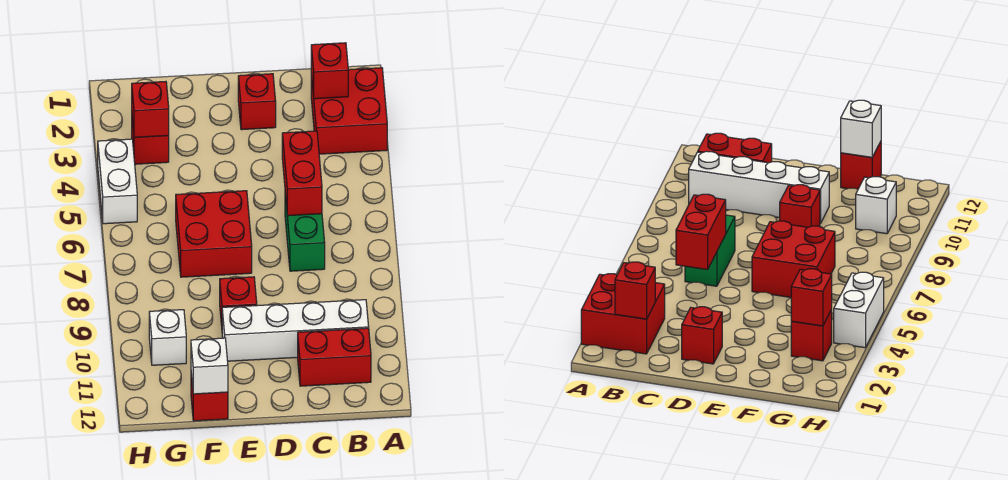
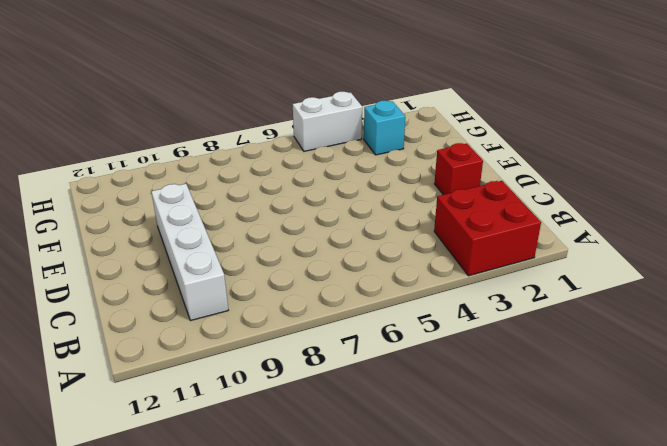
cyan 1x1 brick [364,101,405,155] -> red 1x1 brick [132,119,169,164]
none -> red 1x2 brick [298,328,371,386]
none -> green 1x2 brick [285,194,325,271]
none -> red 2x2 brick [176,191,252,277]

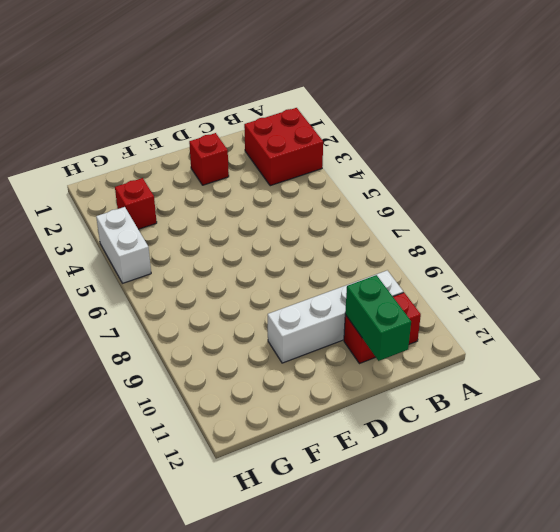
green 1x2 brick [345,275,411,361] -> green 1x2 brick moved to [285,194,325,271]
none -> red 2x2 brick [176,191,252,277]
none -> red 1x1 brick [220,277,257,326]
none -> red 1x1 brick [191,374,228,421]

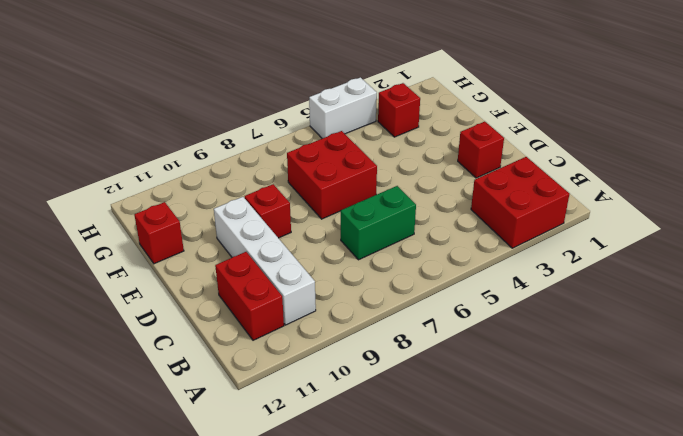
none -> white 1x1 brick [149,310,186,365]
none -> red 1x1 brick [311,43,348,99]
none -> red 1x2 brick [282,131,322,216]

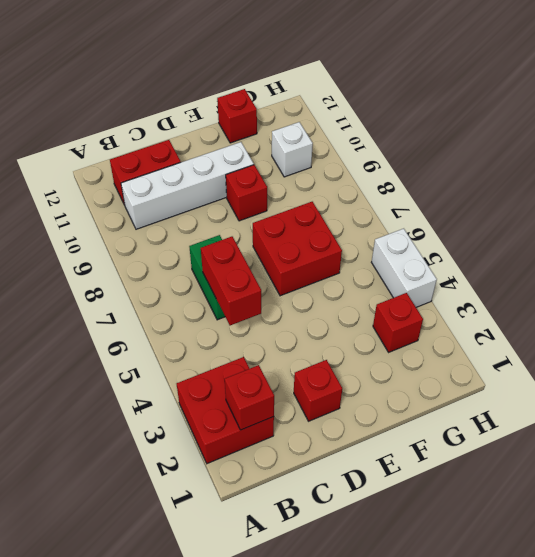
none -> white 1x1 brick [191,338,228,394]
none -> red 1x1 brick [132,82,169,137]

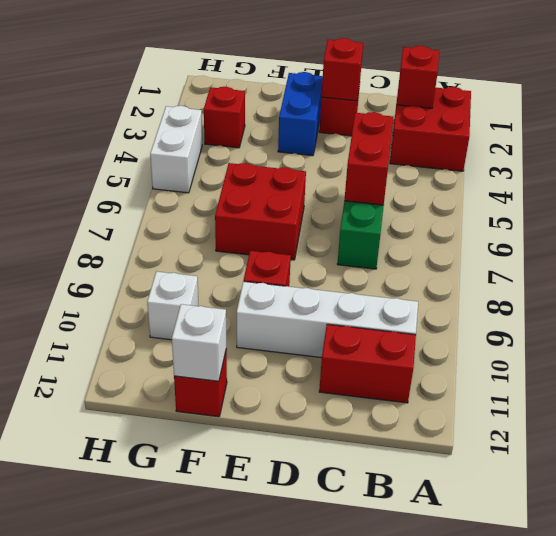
red 1x1 brick [321,38,363,101] -> red 1x1 brick moved to [132,82,169,137]
blue 1x2 brick [278,72,323,156] -> none

